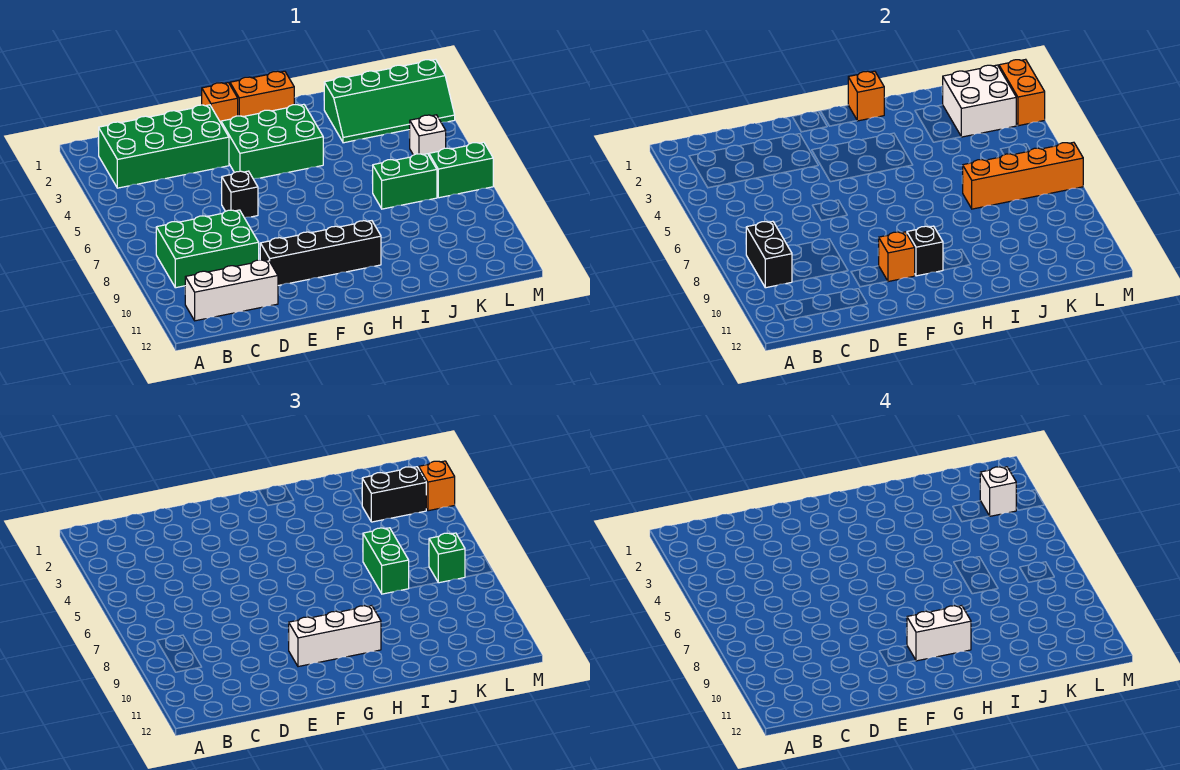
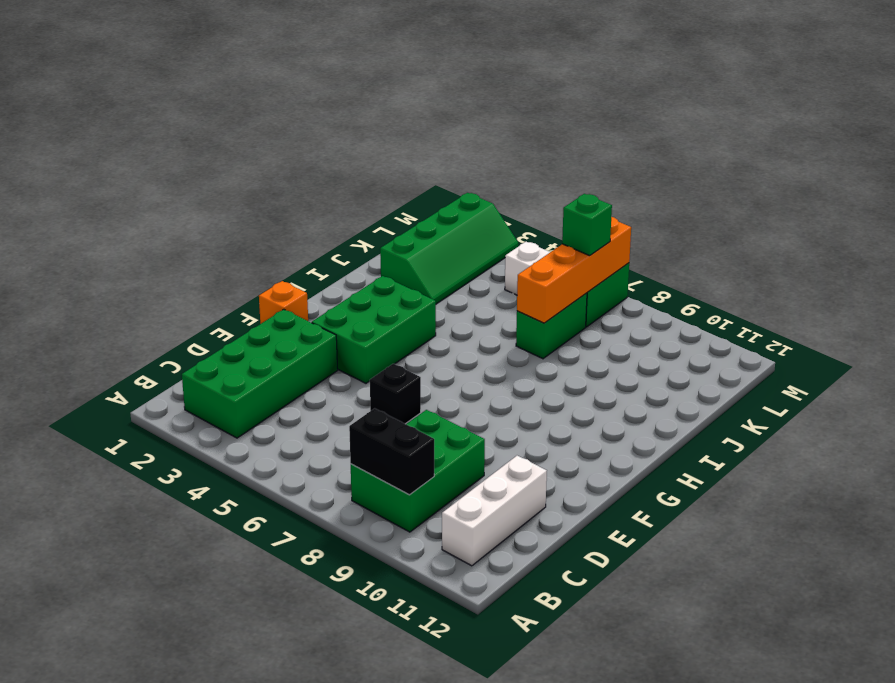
none -> black 1x4 brick [260,221,381,286]
none -> orange 1x2 brick [230,71,294,117]
none -> orange 1x1 brick [879,232,915,282]

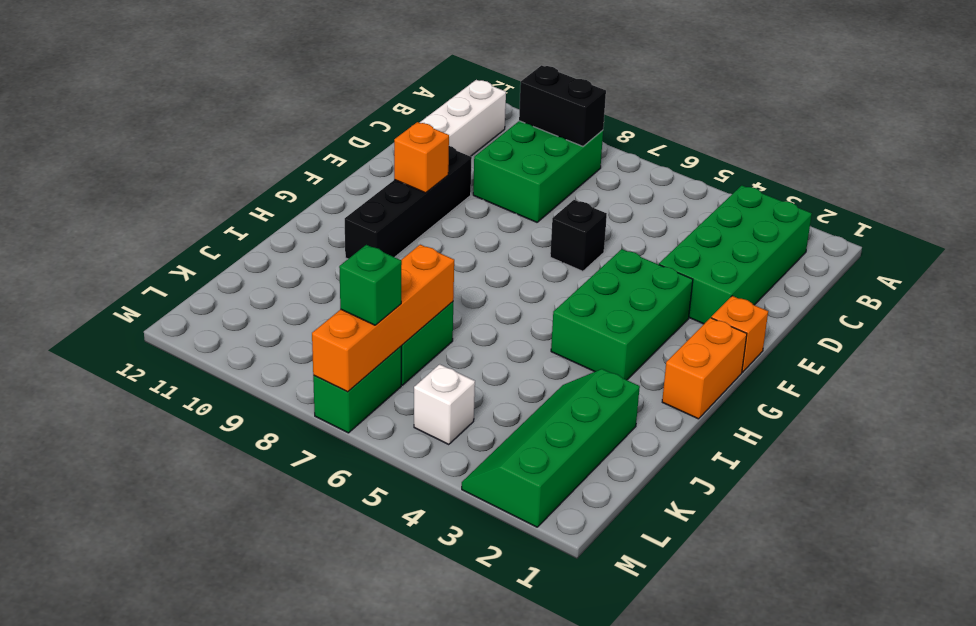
none -> black 1x1 brick [907,226,943,276]
none -> orange 1x1 brick [848,71,884,121]
none -> white 2x2 brick [943,65,1016,137]

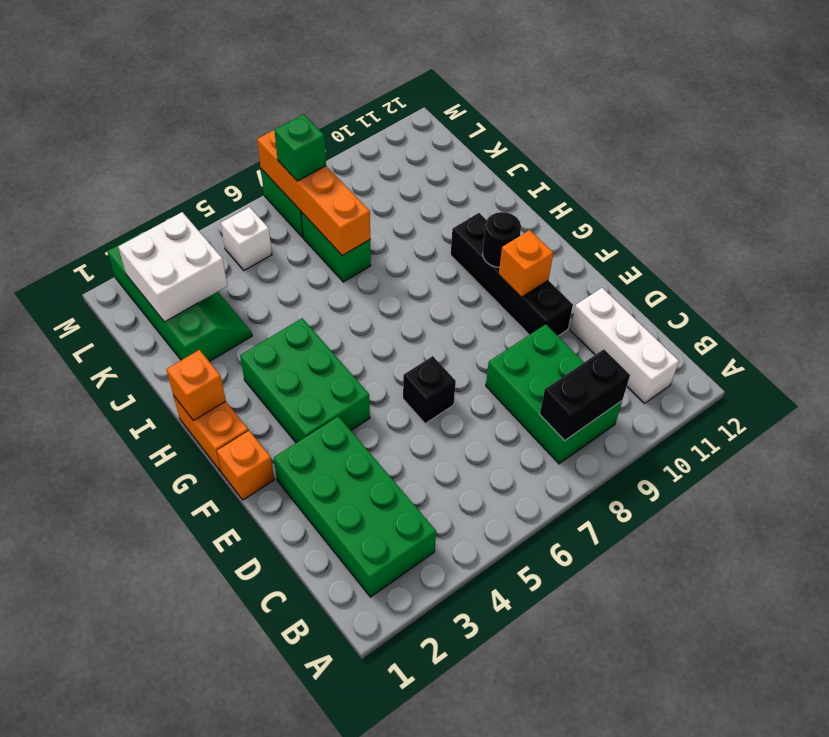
black 1x1 round brick [482,212,521,268] -> black 1x1 brick [907,226,943,276]
none -> orange 1x2 brick [999,59,1045,126]
none -> white 1x3 brick [289,606,381,667]
none -> green 1x2 brick [363,528,409,594]

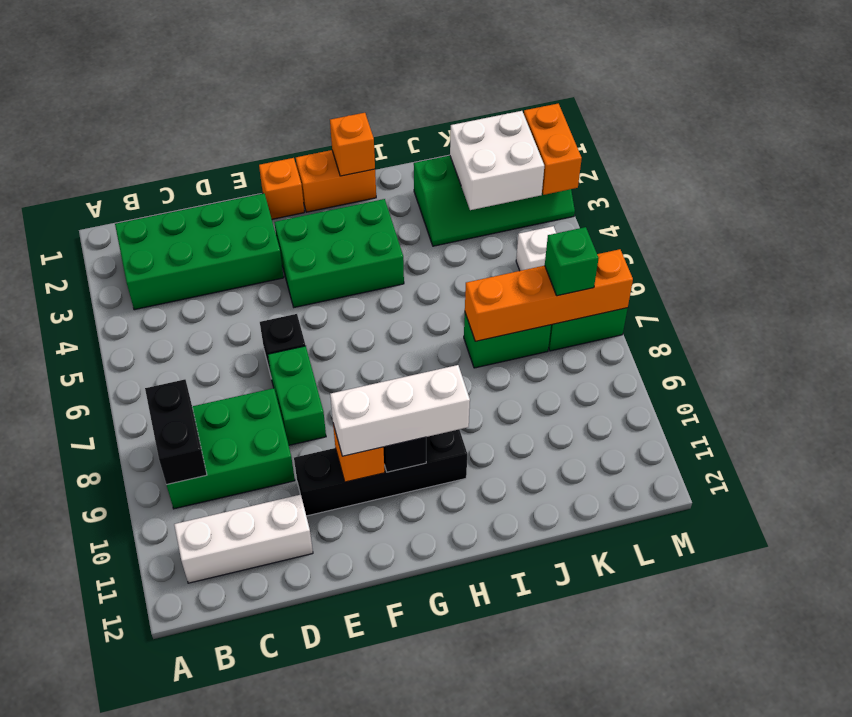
green 1x2 brick [268,346,326,445] -> green 1x2 brick moved to [363,528,409,594]
none -> black 1x2 brick [362,467,426,522]
none -> orange 1x1 brick [419,461,455,511]
none -> white 1x2 brick [907,606,971,661]

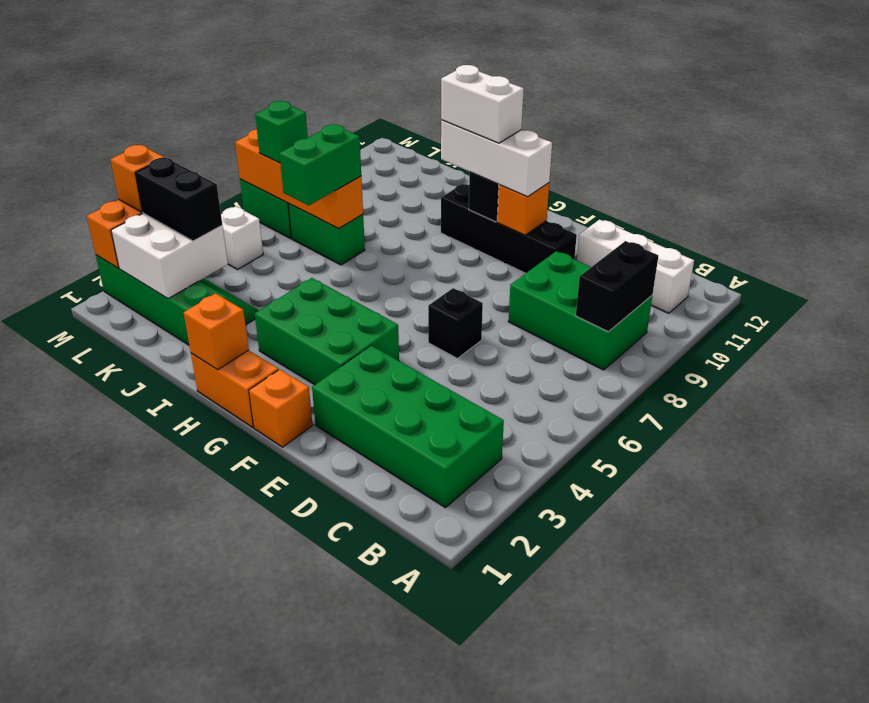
none -> white 1x1 brick [980,467,1016,516]

